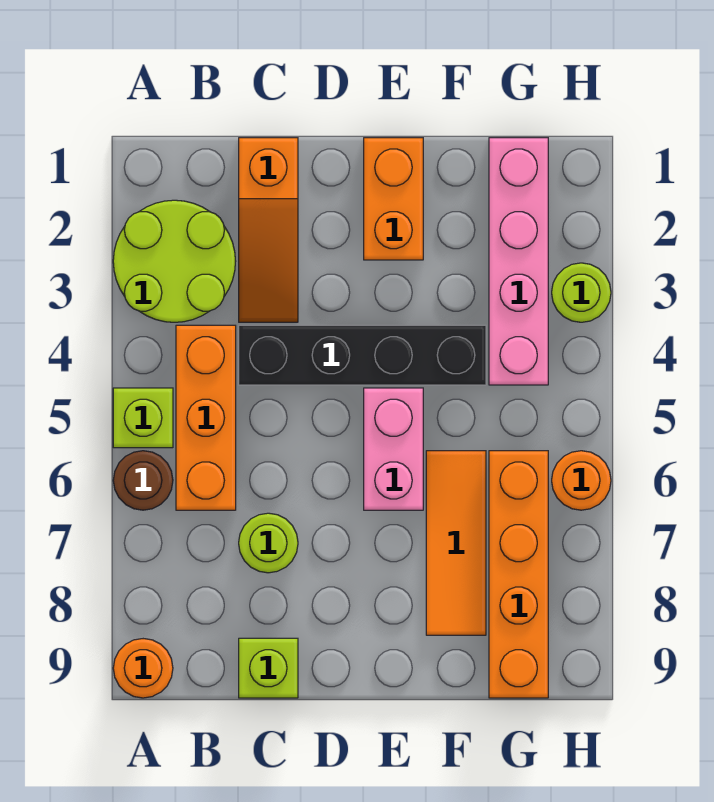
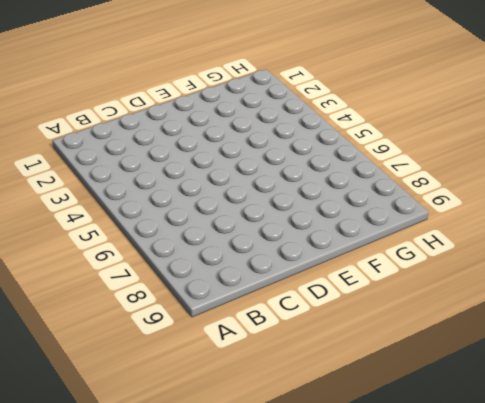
none -> lime 2x2 round brick [113,200,236,322]
none -> lime 1x1 brick [113,388,173,448]
none -> brown 1x1 round brick [113,451,173,510]

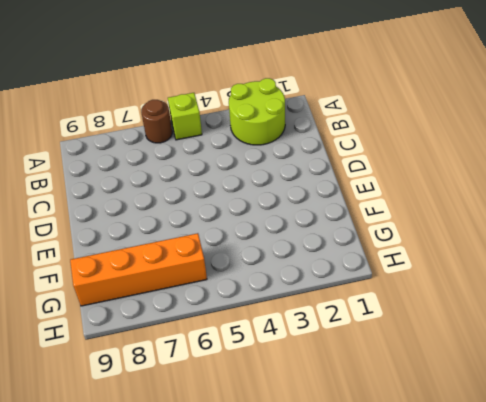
none -> orange 1x1 round brick [113,639,173,698]
none -> orange 1x3 brick [176,325,236,510]
none -> orange 1x3 slope [239,138,298,322]

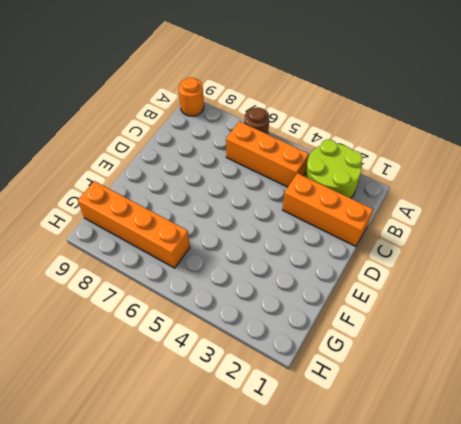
orange 1x3 brick [282,173,373,246] -> orange 1x3 slope [239,138,298,322]
none -> lime 1x1 brick [113,388,173,448]
none -> black 1x4 brick [239,325,486,385]
none -> lime 1x1 round brick [239,513,298,573]

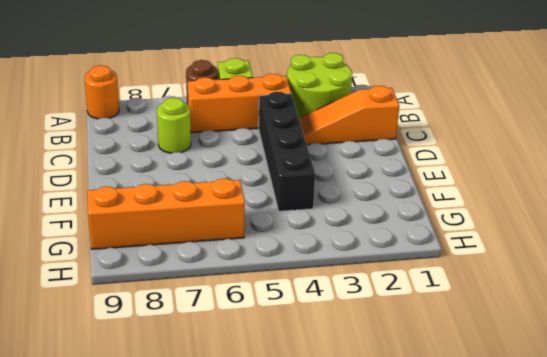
none -> lime 1x1 brick [239,638,298,698]
none -> orange 1x2 brick [364,138,423,260]
none -> pink 1x2 brick [364,388,423,510]

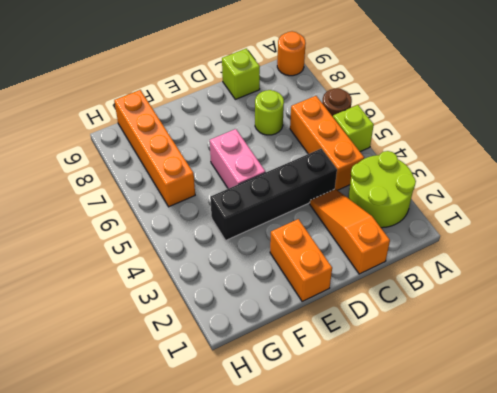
none -> orange 1x3 tile [426,451,486,635]
none -> pink 1x4 brick [489,138,548,385]
none -> lime 1x1 round brick [552,263,611,322]

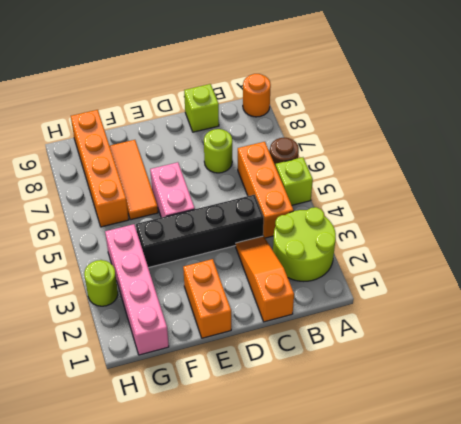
none -> orange 1x1 round brick [552,451,611,510]

